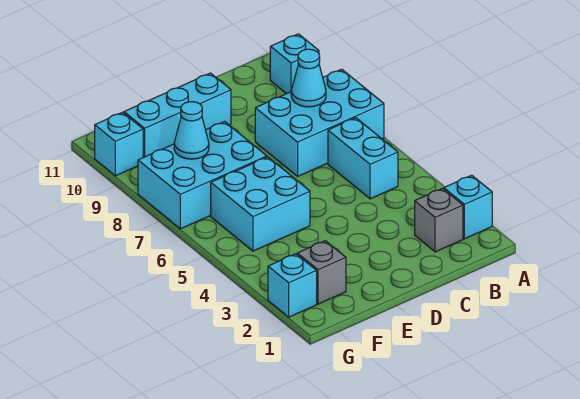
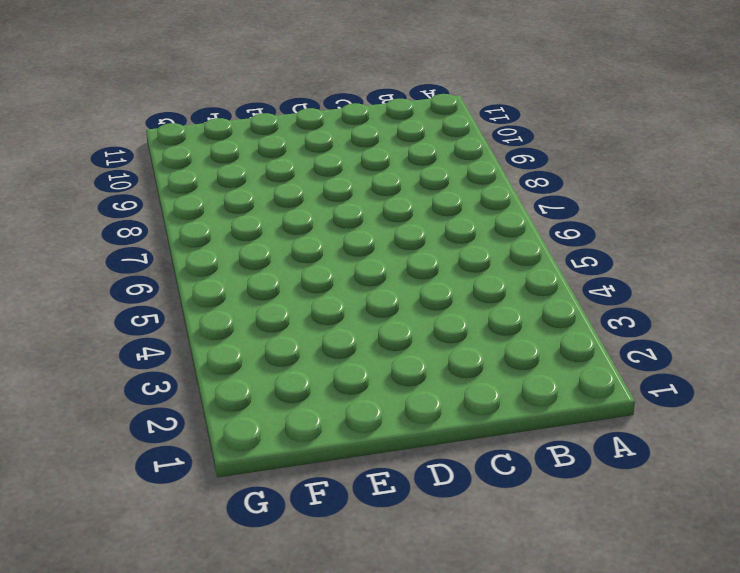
none -> cyan 1x1 brick [444,175,492,239]
none -> cyan 2x3 brick [255,69,384,176]
none -> cyan 1x1 brick [270,34,319,94]

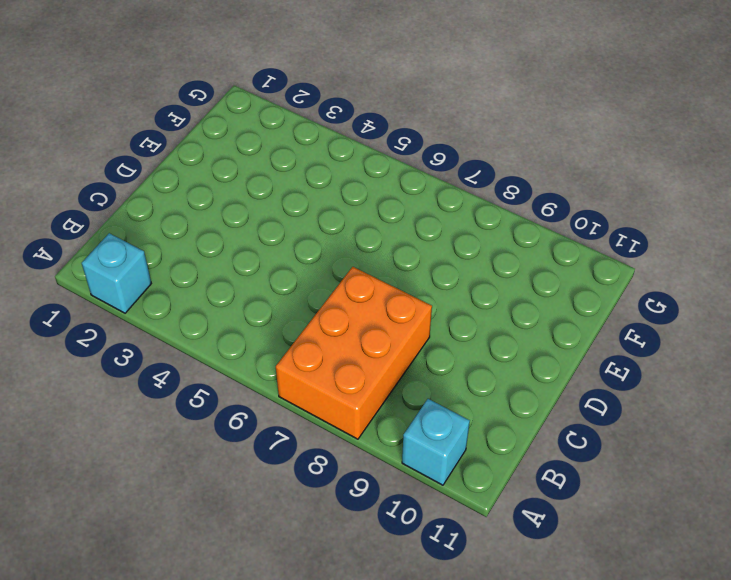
orange 2x3 brick [276,267,432,439] -> cyan 2x3 brick [255,69,384,176]
none -> grey 1x1 brick [415,188,463,252]
none -> cyan 1x2 brick [328,118,398,199]
none -> cyan 1x3 brick [124,73,231,157]

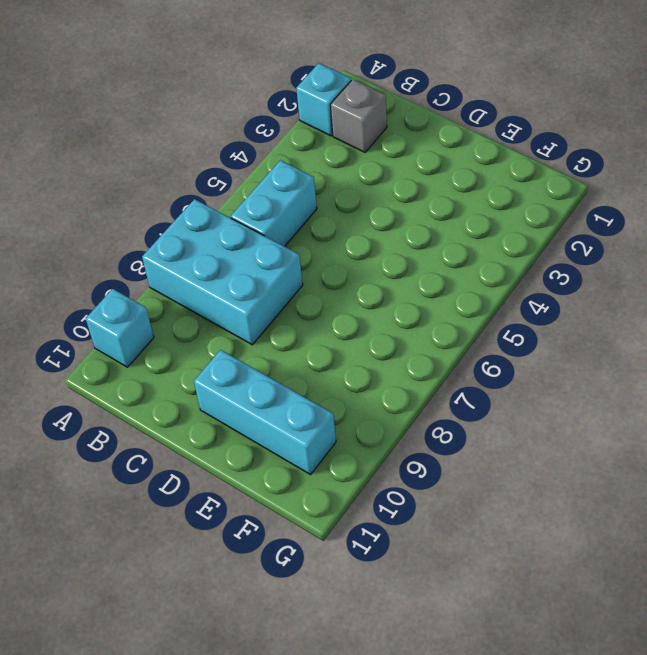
none -> cyan 2x2 brick [211,157,310,251]
none -> cyan 2x3 brick [138,122,267,229]
none -> grey 1x1 brick [297,241,346,304]

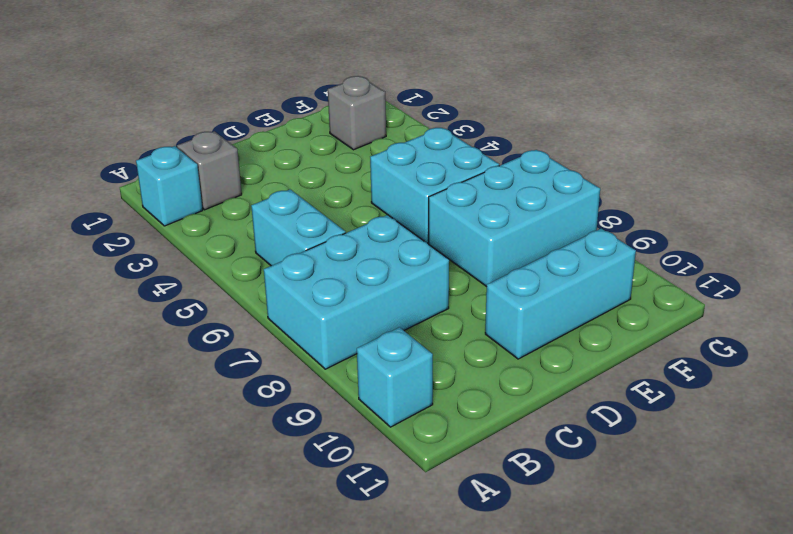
none -> cyan 1x1 brick [268,254,317,317]
none -> cyan 1x1 brick [94,112,143,176]
none -> cyan 1x1 cone [291,49,326,107]

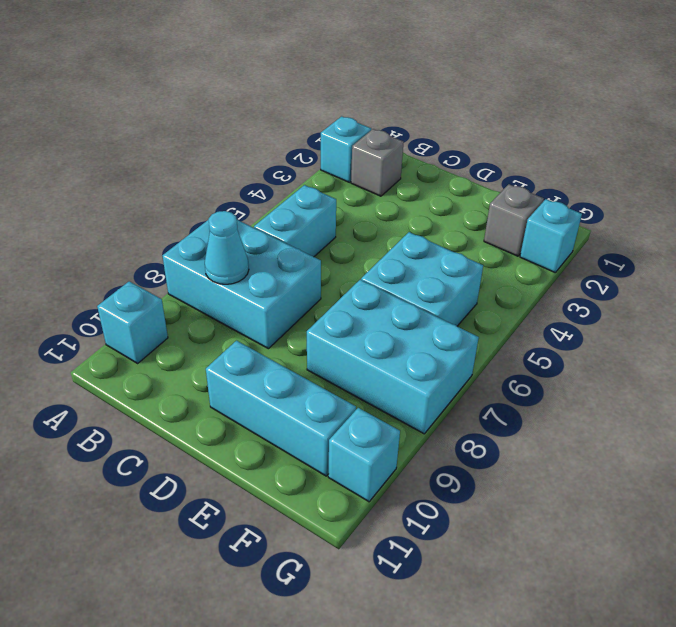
none -> cyan 1x1 cone [174,102,209,159]

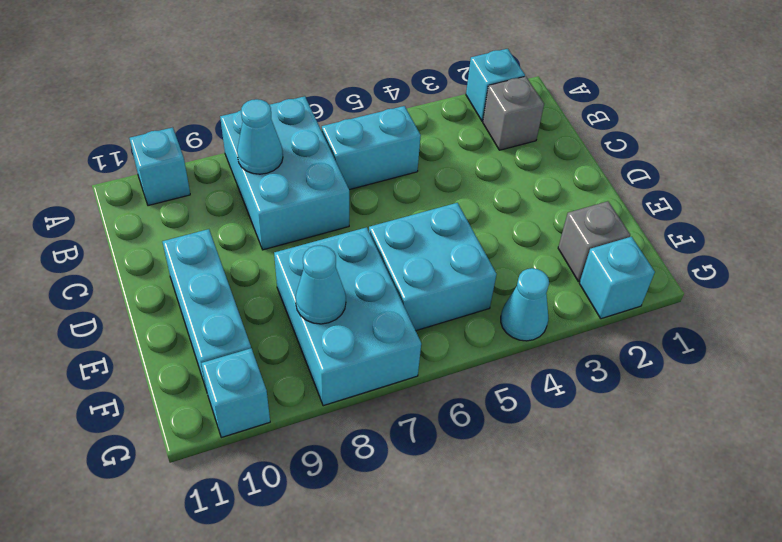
cyan 1x1 cone [501,268,549,341] -> none

